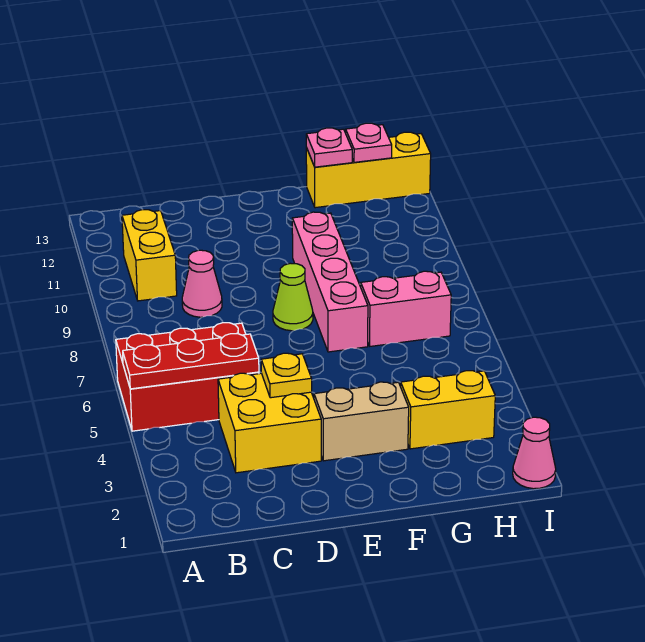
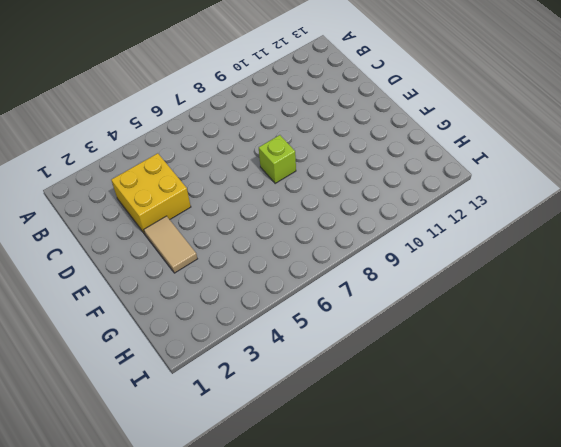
tan 1x2 tile [144,216,197,273] -> tan 1x2 brick [314,382,409,461]
lime 1x1 brick [259,135,296,183] -> lime 1x1 cone [273,263,313,331]
none -> red 2x3 brick [116,323,259,431]
none -> yellow 1x2 brick [122,210,177,301]
none -> pink 1x1 cone [182,250,222,317]

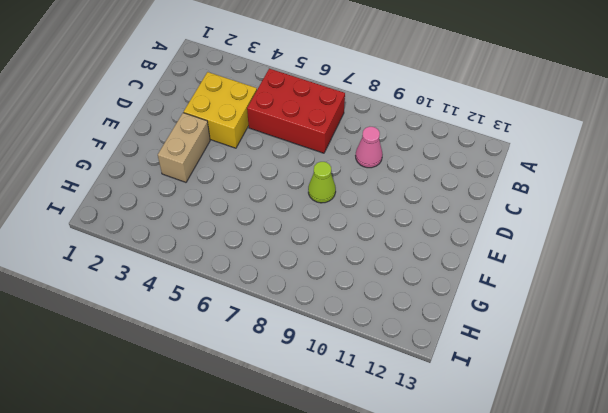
red 2x3 brick [247,68,345,153] -> red 2x3 brick turned to [116,323,259,431]
none -> yellow 1x2 brick [122,210,177,301]
none -> pink 1x4 brick [292,212,368,352]
none -> yellow 1x2 brick [401,371,495,449]

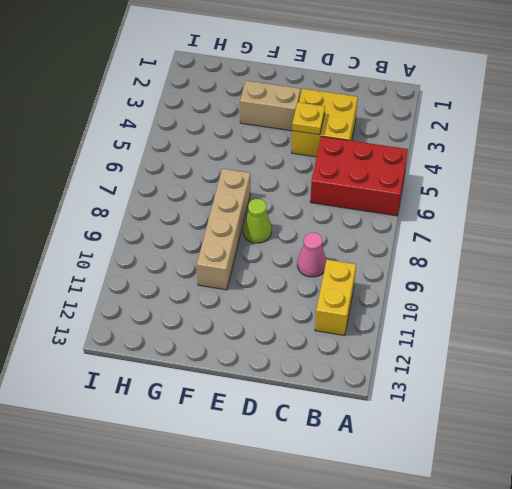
tan 1x4 brick [197,169,250,290] -> pink 1x4 brick [292,212,368,352]
none -> yellow 1x2 brick [401,371,495,449]
none -> pink 1x2 brick [361,271,451,346]
none -> yellow 1x3 brick [306,132,431,208]

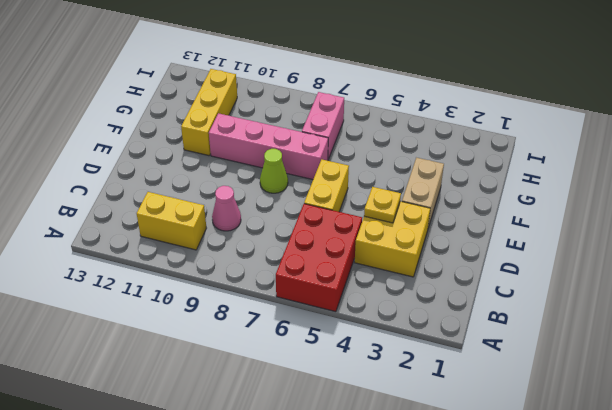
yellow 1x2 brick [304,159,349,212] -> yellow 1x2 brick moved to [401,371,495,449]
yellow 1x3 brick [181,69,237,156] -> yellow 1x3 brick moved to [306,132,431,208]
none -> pink 1x1 cone [513,417,556,489]
none -> red 1x3 plate [123,334,259,389]
none -> pink 1x1 plate [306,128,352,167]

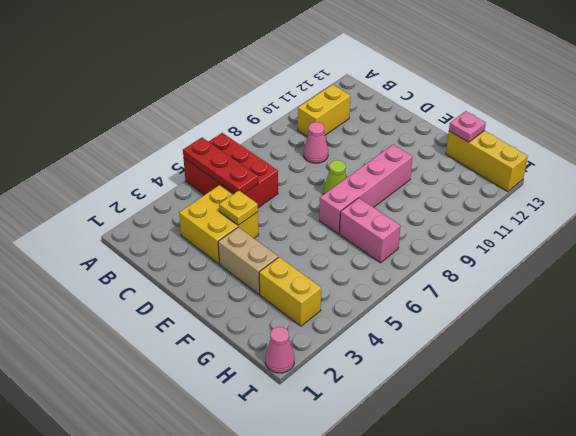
none -> pink 1x1 plate [346,123,392,162]

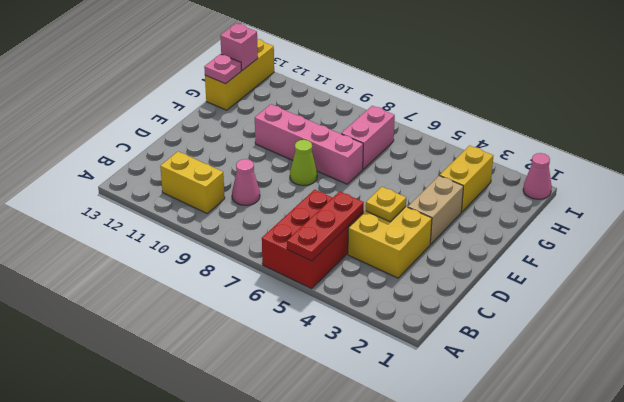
pink 1x1 brick [220,23,258,70] -> pink 1x1 plate [346,123,392,162]

